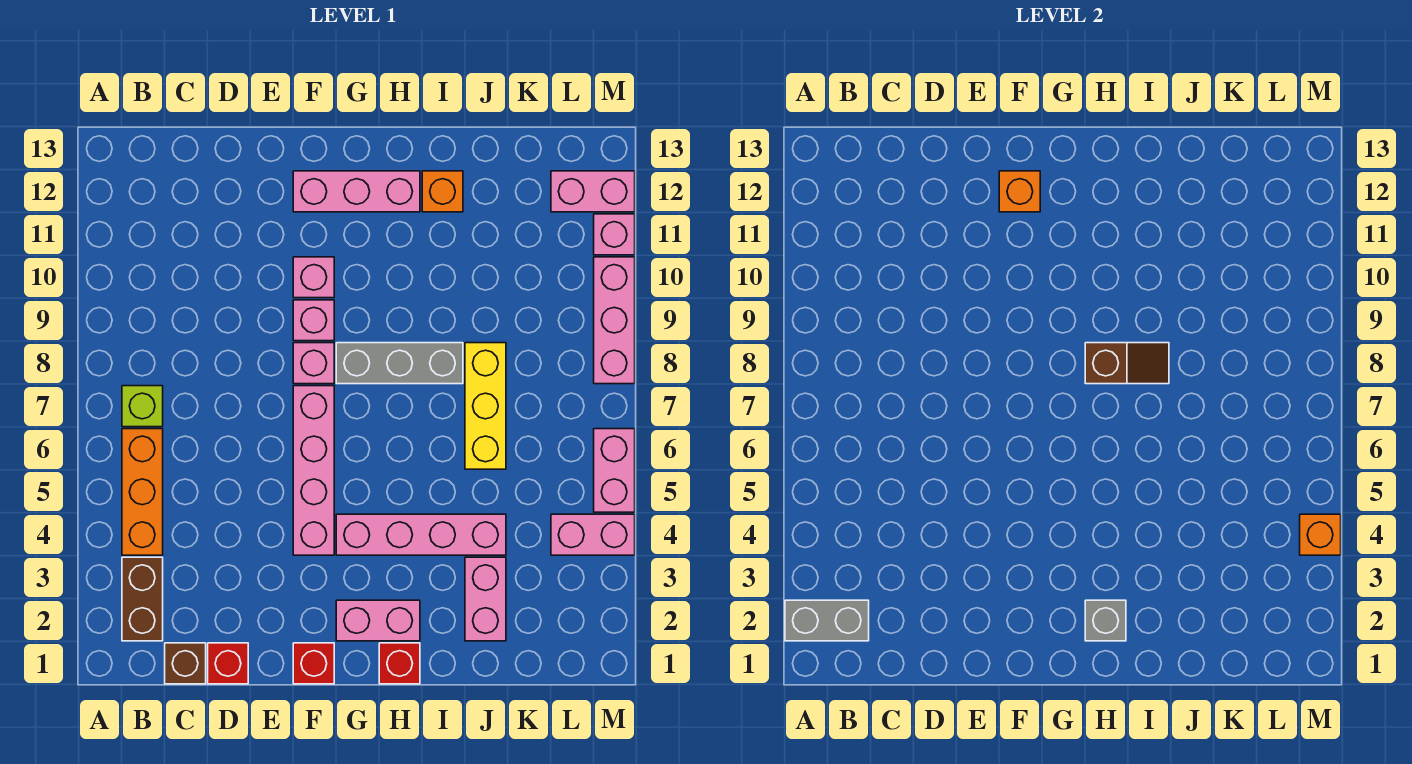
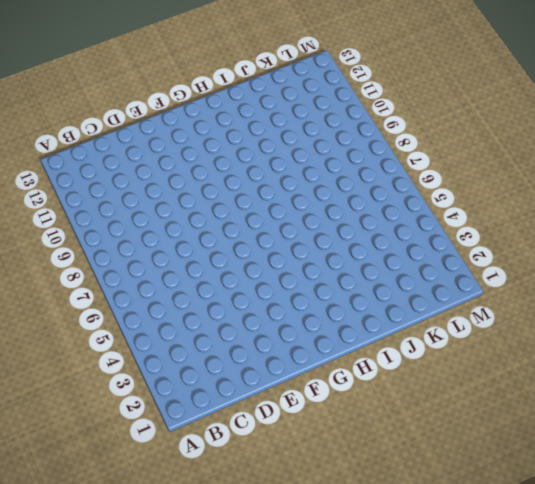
none -> brown 1x2 brick [122,557,163,641]
none -> orange 1x3 brick [122,429,163,555]
none -> lime 1x1 brick [122,386,163,427]

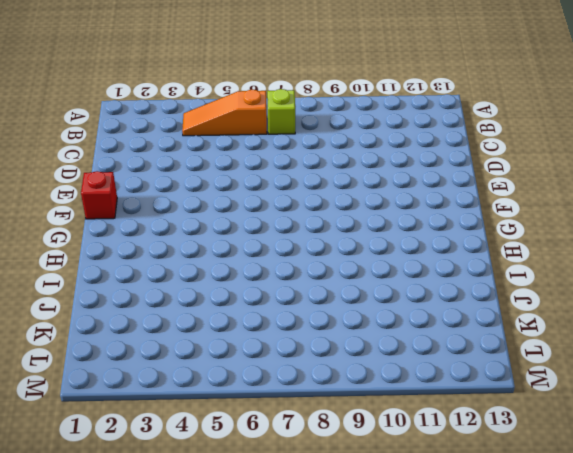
orange 1x3 slope [182,90,267,136] -> orange 1x3 brick [122,429,163,555]
none -> brown 1x2 brick [122,557,163,641]
none -> brown 1x1 brick [165,643,206,684]
none -> red 1x1 brick [208,643,248,684]

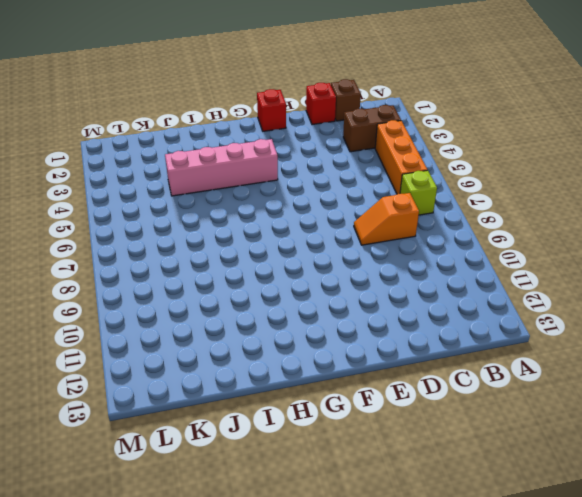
brown 1x2 brick [343,105,401,152] -> brown 1x2 brick turned to [122,557,163,641]
orange 1x2 slope [354,193,419,245] -> none
none -> pink 1x4 brick [293,386,334,555]
none -> pink 1x1 brick [293,343,334,384]
none -> pink 1x1 brick [293,300,334,341]

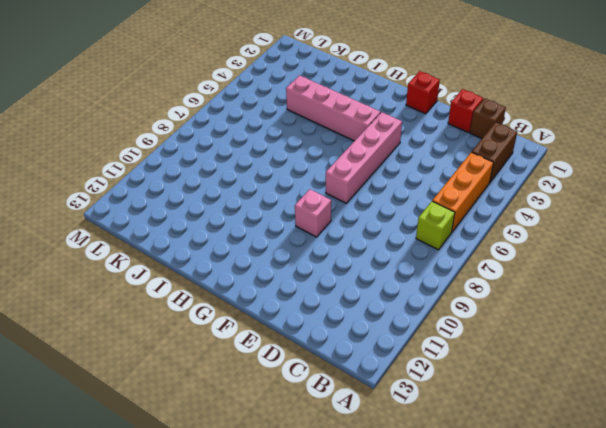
none -> pink 1x1 brick [293,343,334,384]
none -> pink 1x1 brick [293,257,334,298]
none -> pink 1x3 brick [293,171,420,212]

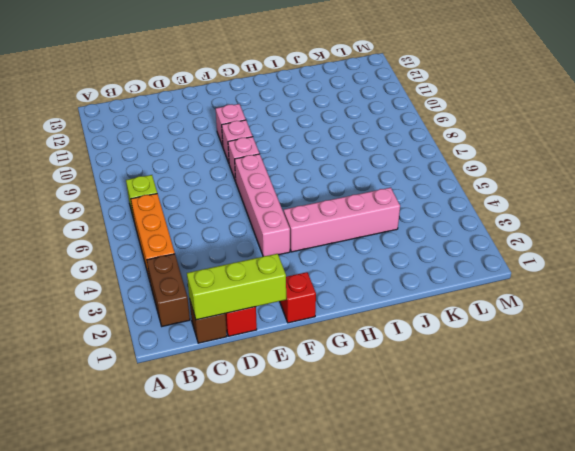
lime 1x3 brick [187,254,286,320] -> none
none -> pink 1x3 brick [293,171,420,212]
none -> pink 1x2 brick [336,600,420,641]
none -> grey 1x3 brick [336,343,463,384]

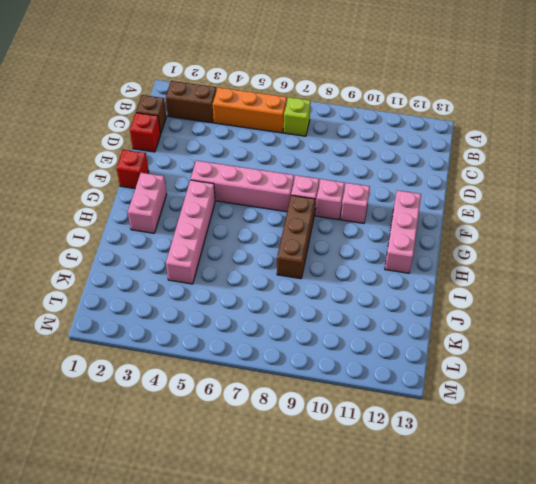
brown 1x3 brick [277,195,315,279] -> grey 1x3 brick [336,343,463,384]
none -> red 1x1 brick [379,643,420,684]
none -> orange 1x1 brick [422,171,463,212]
none -> pink 1x2 brick [465,557,506,641]

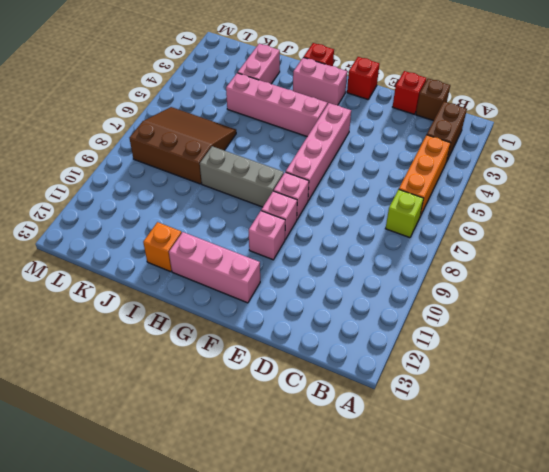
brown 3x3 slope [129,107,236,184] -> yellow 1x3 brick [465,343,506,469]
none -> pink 1x2 brick [551,514,635,555]
none -> pink 1x2 brick [551,171,635,212]
none -> pink 1x2 brick [594,429,635,512]

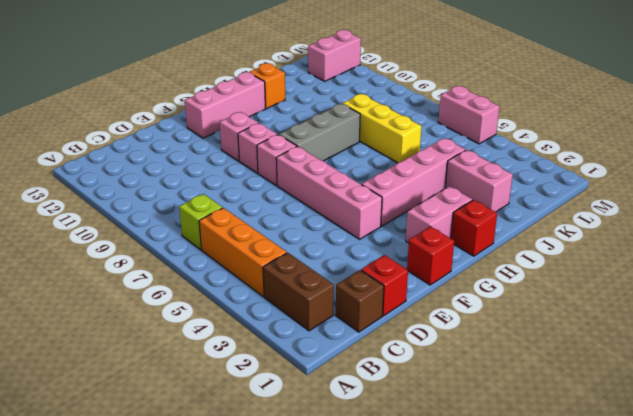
none -> pink 1x2 brick [551,514,635,555]
none -> pink 1x3 brick [594,257,635,384]
none -> pink 1x1 brick [594,214,635,255]

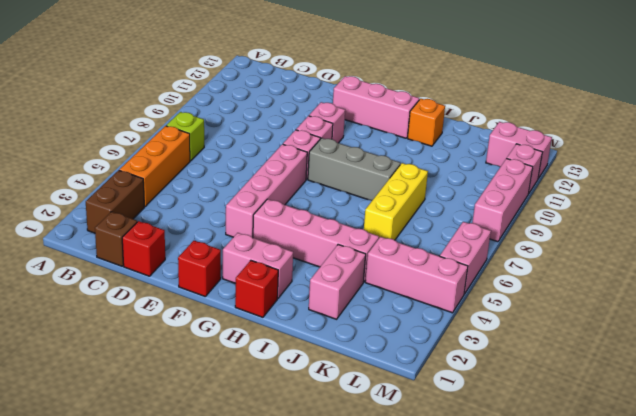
pink 1x3 brick [365,237,468,313] -> pink 1x2 brick [551,514,635,555]
none -> grey 1x2 brick [785,600,869,641]
none -> orange 1x1 brick [999,171,1040,212]
none -> grey 1x1 brick [1085,600,1126,641]

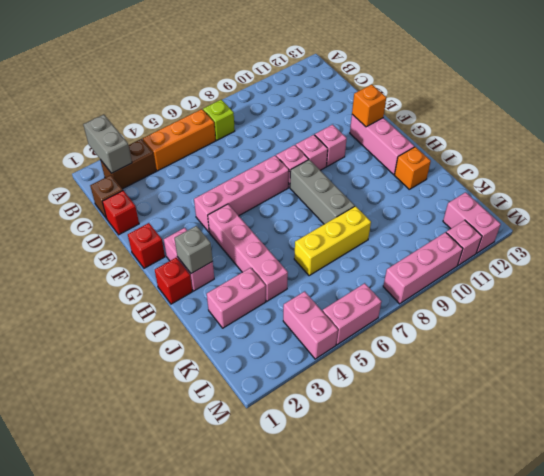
none -> brown 1x2 slope [1085,343,1169,384]
none -> orange 1x1 brick [1300,514,1341,555]

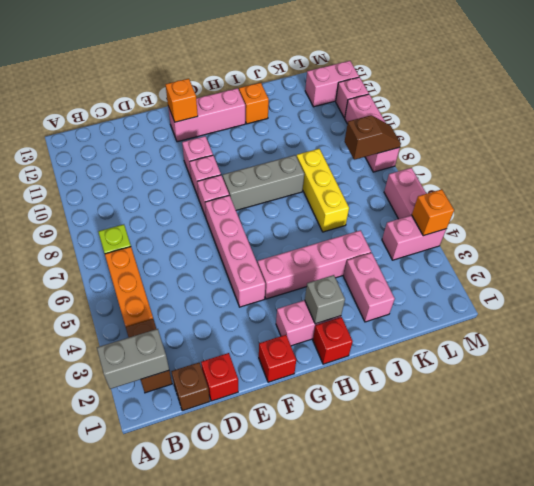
brown 1x2 slope [345,115,401,160] -> brown 1x2 slope moved to [1085,343,1169,384]

